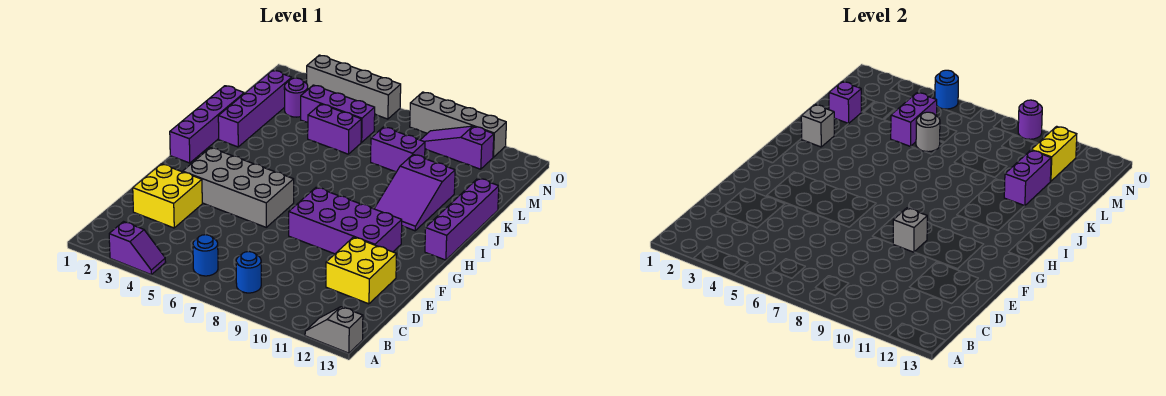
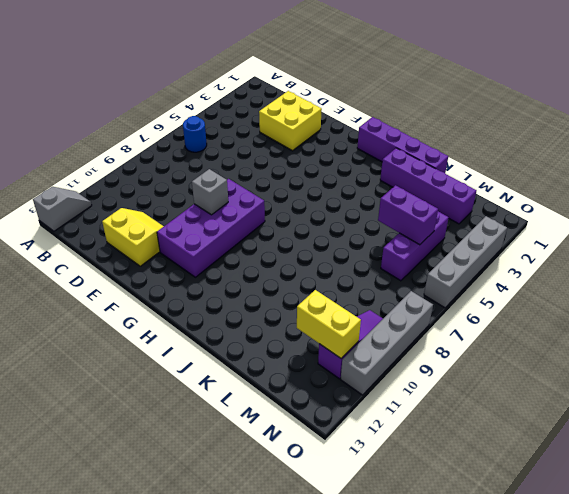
yellow 2x2 slope [102,208,164,266] -> yellow 2x2 brick [326,237,397,304]
none -> purple 1x2 slope [109,222,166,275]
none -> blue 1x1 round brick [236,252,261,293]
none -> grey 2x4 brick [183,148,294,227]

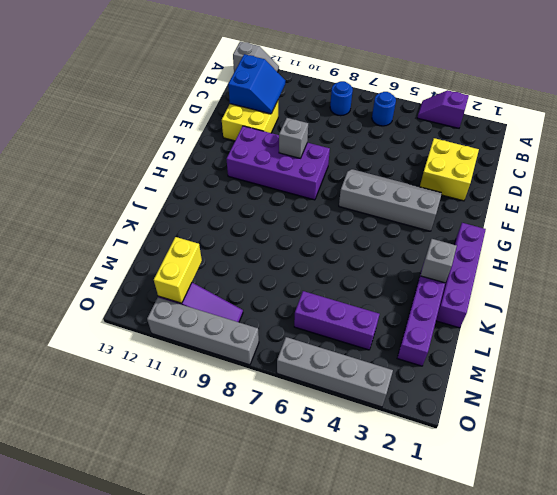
blue 2x2 slope [228,54,285,114] -> none
grey 2x4 slope [339,169,442,231] -> grey 2x4 brick [183,148,294,227]
none -> purple 1x4 brick [425,178,499,260]
none -> purple 2x3 slope [374,155,455,231]
none -> purple 1x2 brick [308,104,361,154]

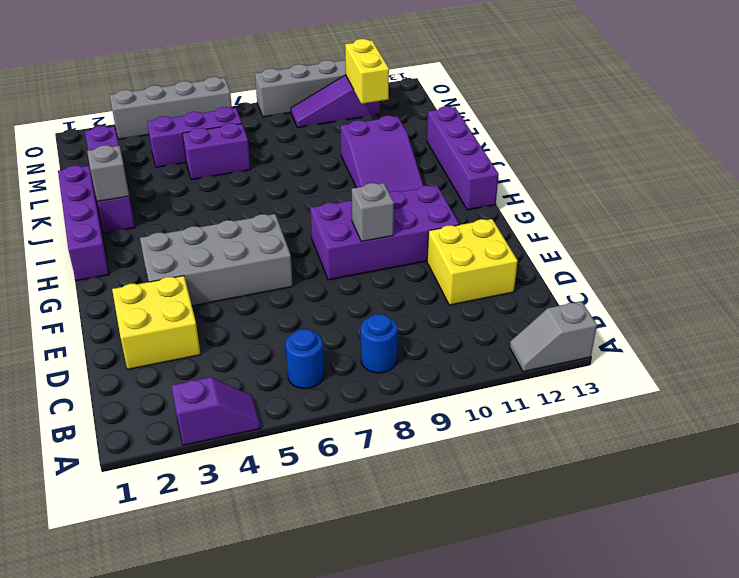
none -> purple 1x2 brick [371,127,425,172]
none -> purple 1x1 round brick [284,78,308,117]
none -> purple 1x2 brick [1004,150,1051,206]

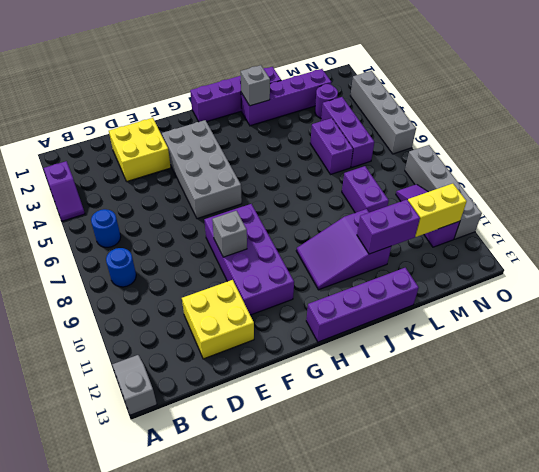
none -> purple 1x1 brick [829,82,861,124]
none -> purple 1x2 brick [891,93,937,146]
none -> grey 1x1 round brick [916,112,940,152]

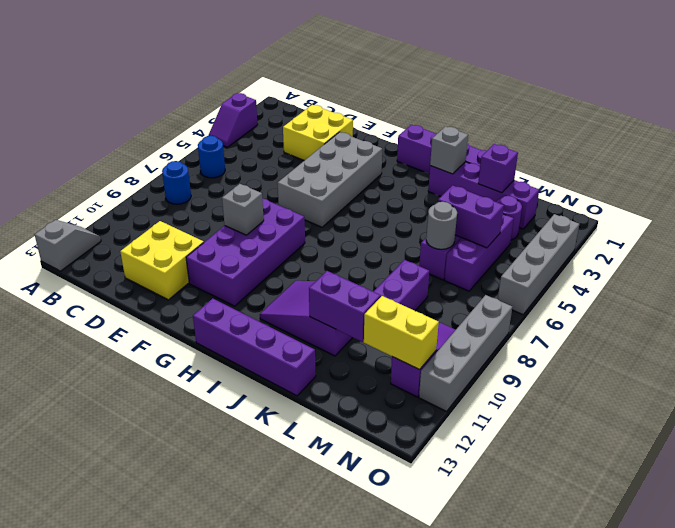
none -> blue 1x1 round brick [935,70,958,109]
none -> purple 1x1 round brick [1018,100,1042,139]

